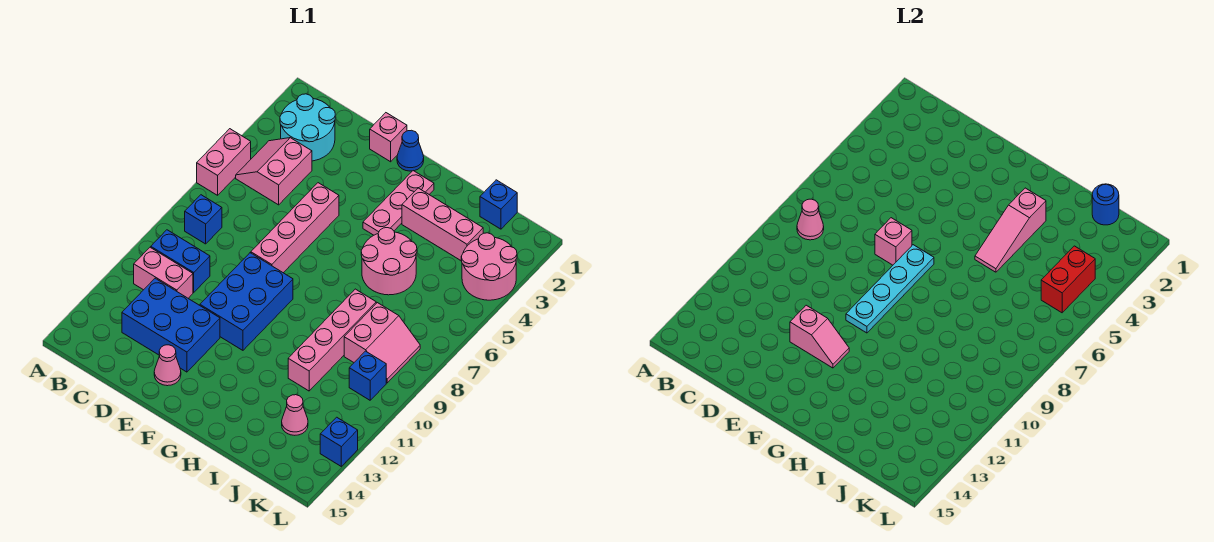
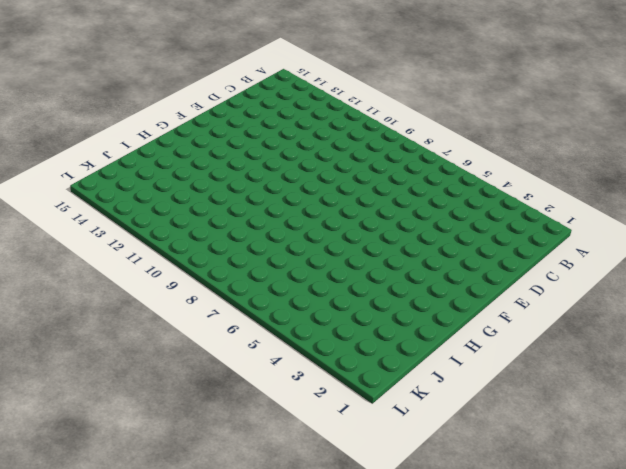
none -> pink 1x2 brick [197,129,251,195]
none -> cyan 2x2 round brick [280,94,335,161]
none -> pink 2x2 slope [236,138,312,205]

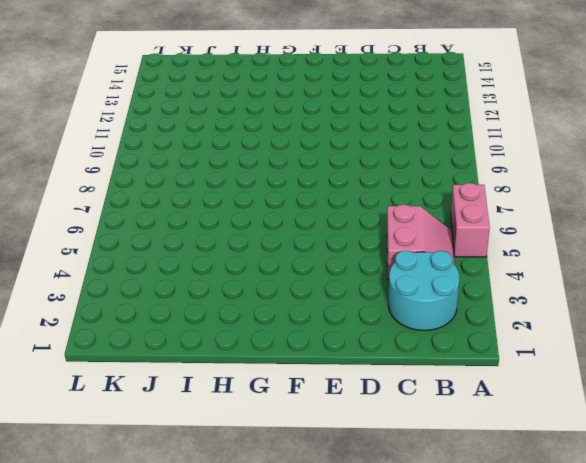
none -> blue 1x1 brick [185,195,222,244]
none -> blue 1x2 brick [151,230,210,292]
none -> pink 1x2 brick [134,247,193,298]

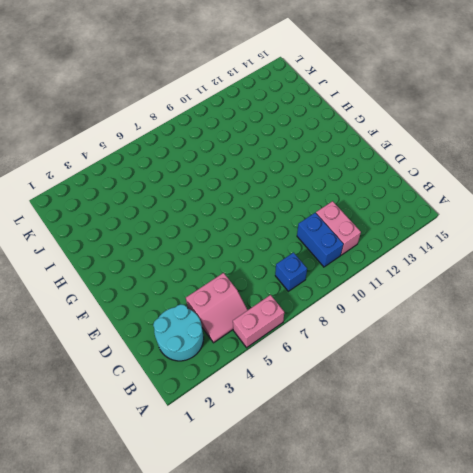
none -> blue 2x3 brick [122,278,220,372]
none -> pink 1x1 brick [370,113,407,162]
none -> pink 1x4 brick [251,183,339,273]

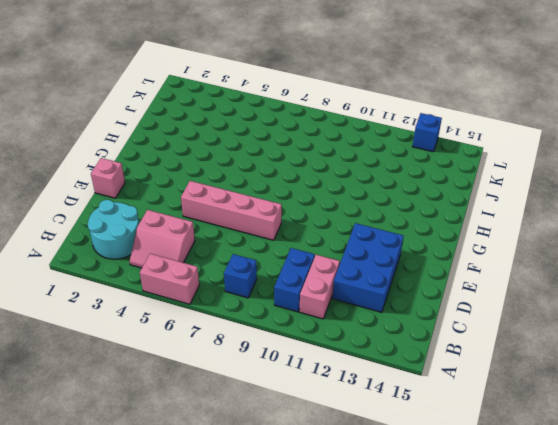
none -> blue 2x3 brick [200,253,293,350]
none -> pink 1x1 cone [154,345,181,386]
none -> blue 1x1 cone [397,130,424,171]

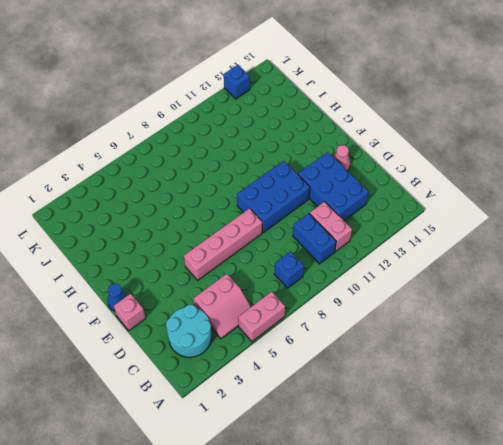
none -> pink 1x3 plate [363,171,434,235]
none -> pink 1x3 brick [402,188,483,261]
none -> pink 2x2 round brick [361,228,417,295]

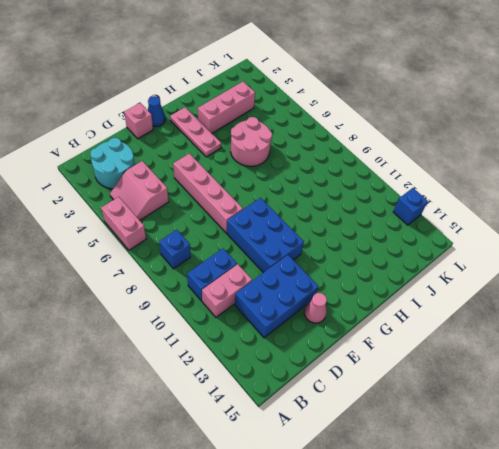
none -> pink 1x4 brick [288,289,376,391]
none -> blue 1x1 brick [480,180,517,229]
none -> pink 2x2 slope [344,303,420,383]

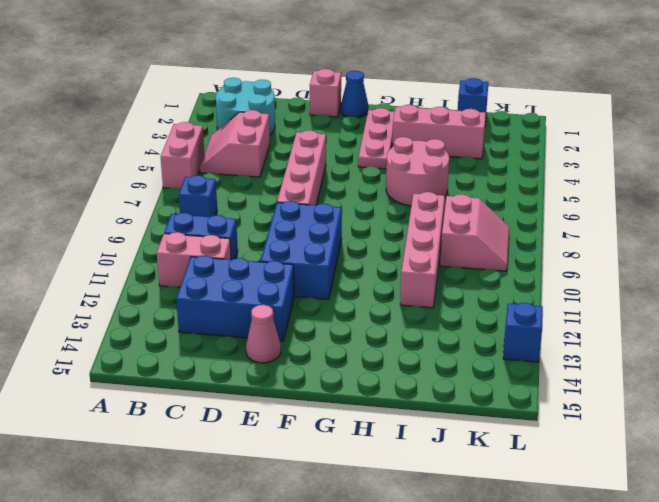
none -> pink 1x1 cone [282,395,308,435]
none -> pink 2x2 round brick [461,233,517,300]
none -> blue 1x1 brick [349,351,386,400]

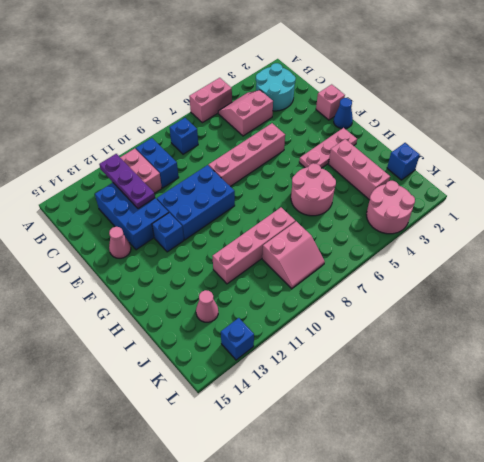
purple 1x3 plate [99,154,155,209] -> none
blue 1x1 brick [152,213,184,252] -> blue 1x1 brick moved to [349,351,386,400]
none -> pink 1x1 cone [797,199,824,240]
none -> pink 1x1 brick [875,218,912,265]
none -> pink 1x2 slope [790,305,849,368]

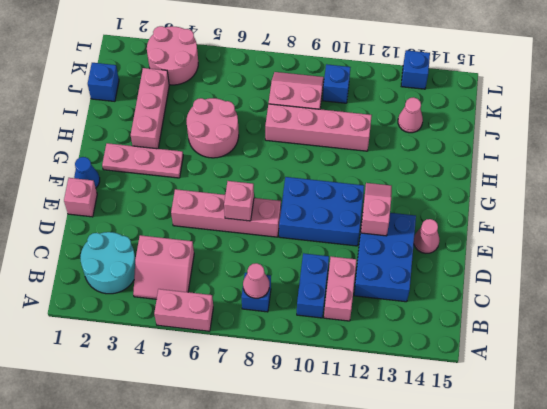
none -> cyan 1x4 plate [846,245,934,333]
none -> pink 1x3 slope [975,188,1046,272]
none -> blue 1x1 round brick [1092,184,1119,225]

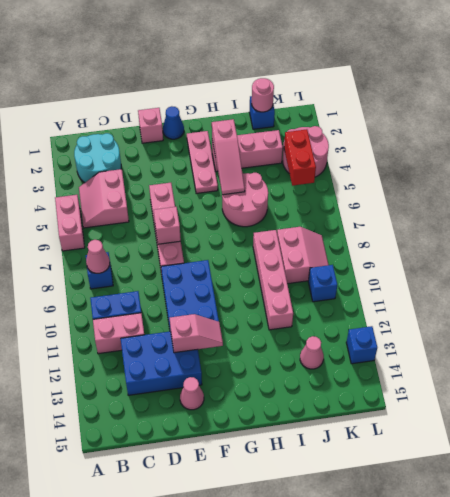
pink 1x1 round brick [252,78,274,112] -> blue 1x1 round brick [1092,184,1119,225]
none -> cyan 1x4 plate [846,245,934,333]

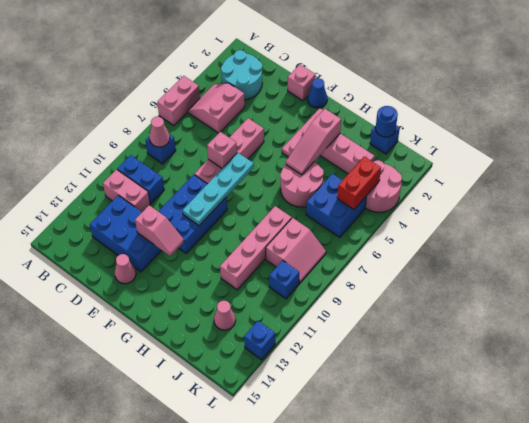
blue 2x2 brick [306,174,366,238] -> none

